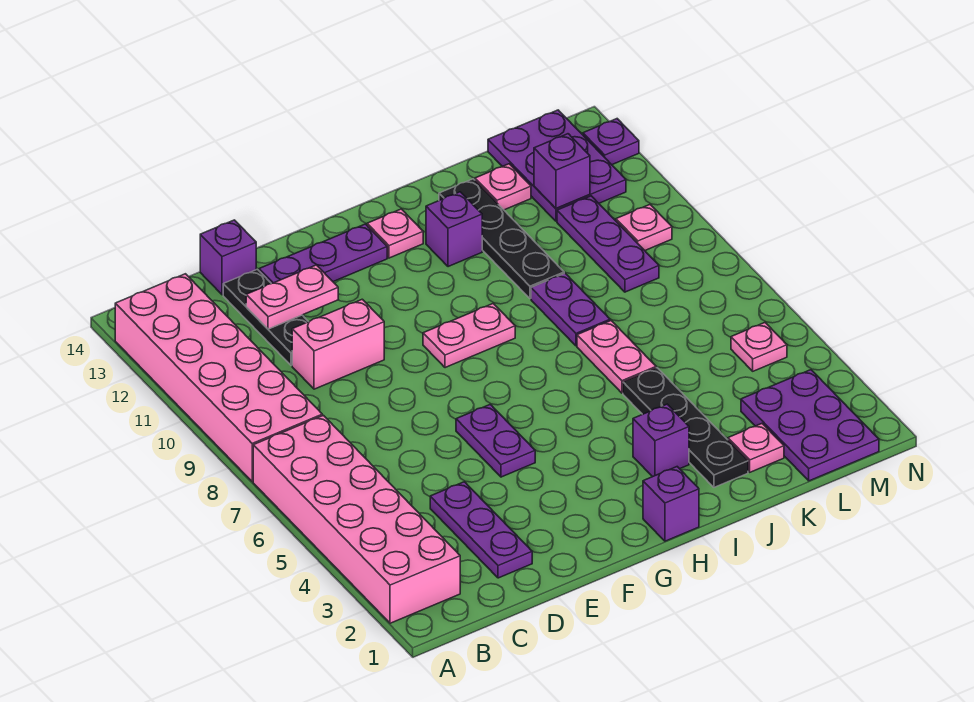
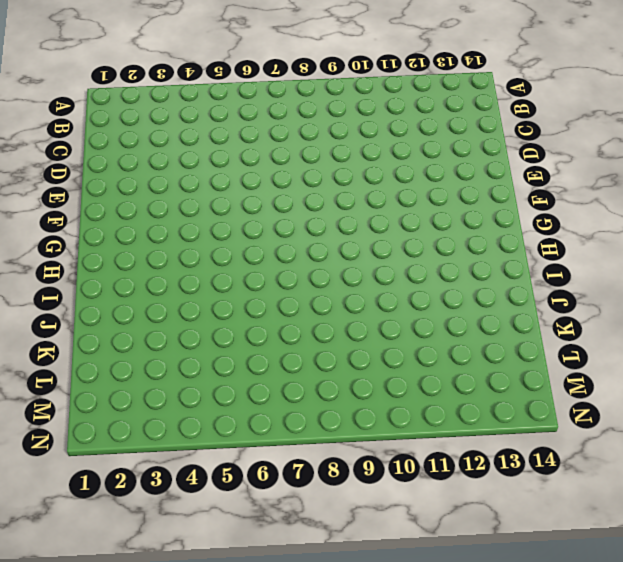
none -> pink 2x6 brick [253,415,460,623]
none -> pink 2x6 brick [115,274,322,482]
none -> purple 1x3 plate [430,482,532,578]

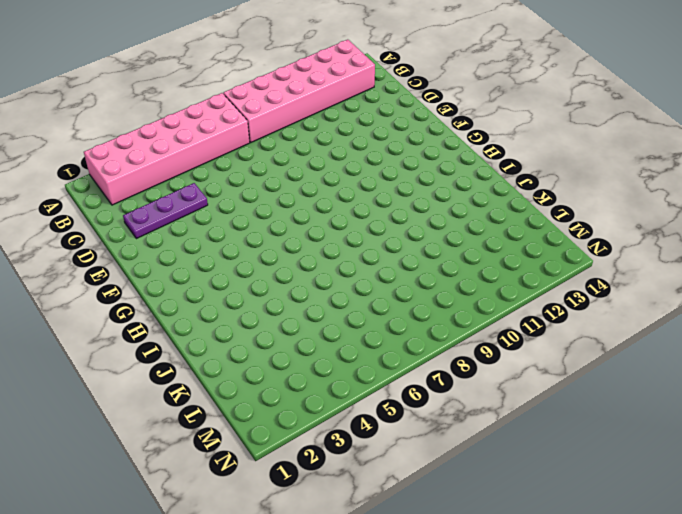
none -> pink 1x2 brick [292,299,384,389]
none -> black 1x3 plate [223,269,308,366]
none -> purple 1x1 brick [200,220,256,295]

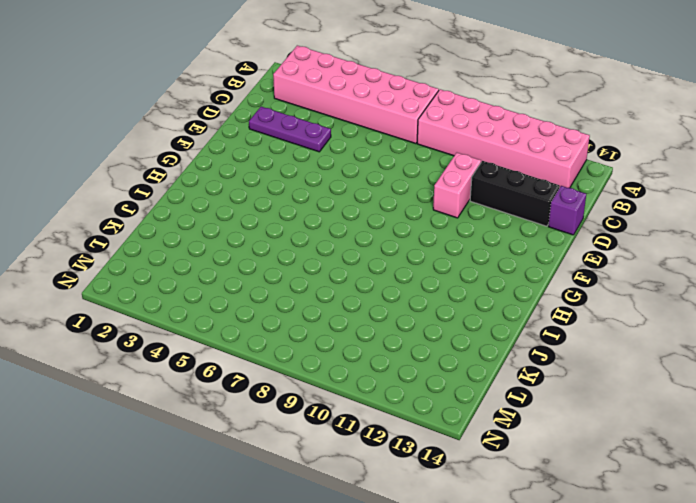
black 1x3 brick [470,161,560,226] -> black 1x3 plate [223,269,308,366]
none -> purple 1x3 plate [259,224,387,284]
none -> purple 1x2 plate [456,404,535,477]
none -> pink 1x2 plate [423,304,515,368]

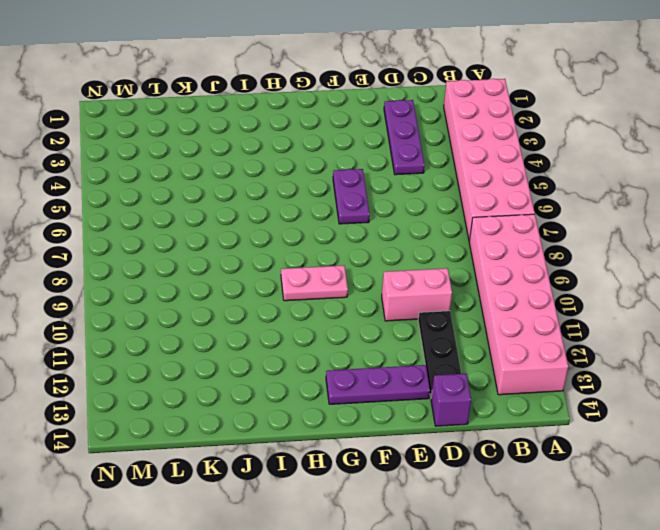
none -> purple 1x1 brick [643,467,699,541]
none -> pink 1x1 plate [367,209,423,258]
none -> purple 1x1 brick [633,404,689,477]

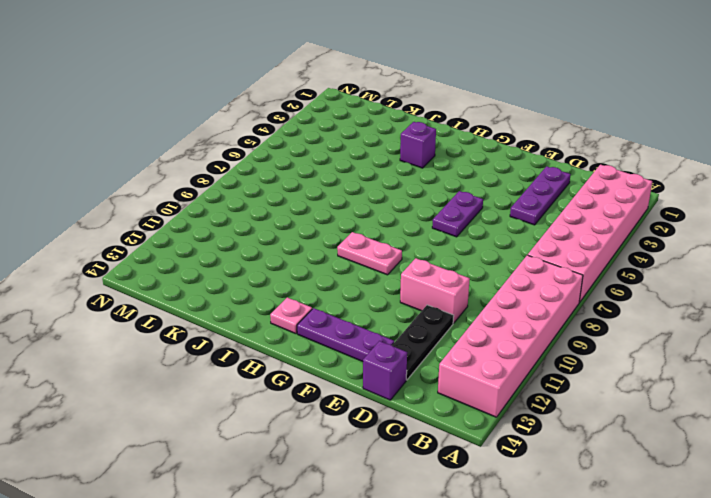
none -> purple 1x1 brick [643,467,699,541]
none -> purple 1x1 brick [426,192,482,267]
none -> black 1x4 plate [623,368,748,487]

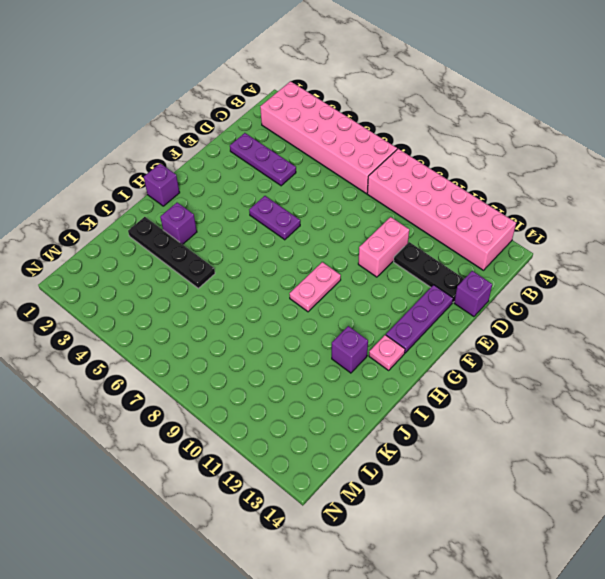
none -> pink 1x2 plate [577,321,656,393]
none -> purple 1x2 plate [531,273,610,346]
none -> black 1x4 plate [439,179,564,299]

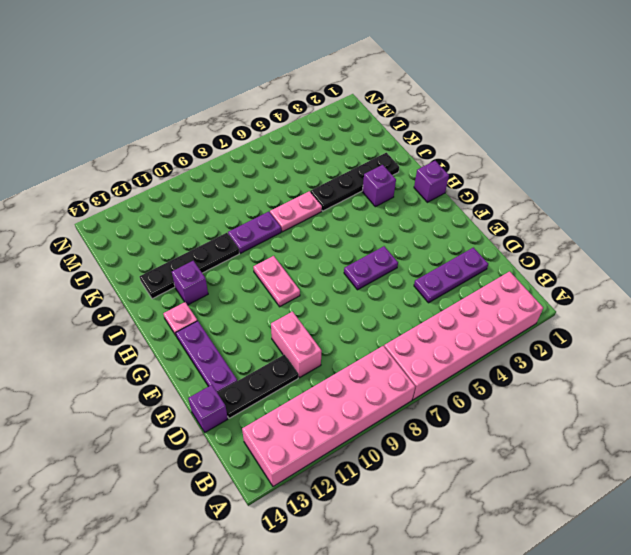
none -> pink 1x1 plate [728,424,784,472]
none -> pink 1x1 plate [475,164,531,210]
none -> purple 2x3 plate [741,370,879,481]

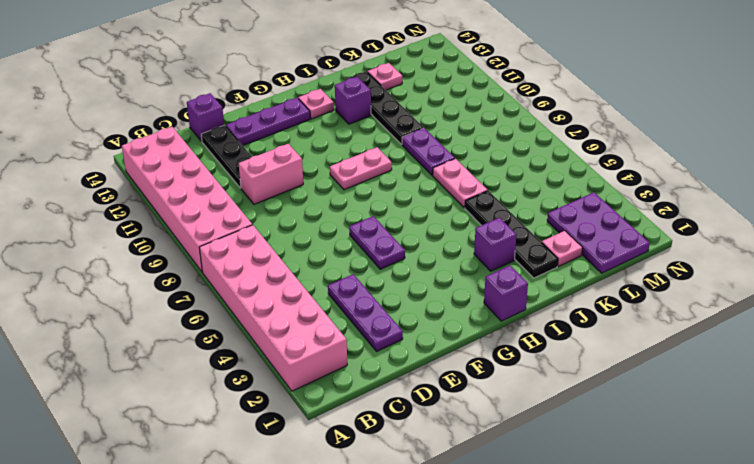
none -> purple 1x3 plate [557,196,659,292]
none -> purple 2x3 plate [488,110,626,221]
none -> pink 1x1 plate [731,323,787,371]

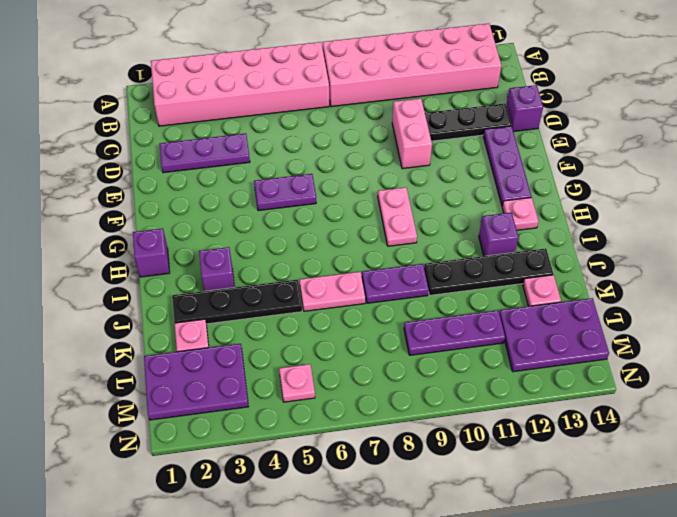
none -> pink 1x1 plate [616,205,672,250]
none -> purple 1x1 plate [583,119,639,165]
none -> pink 1x2 plate [246,265,338,329]

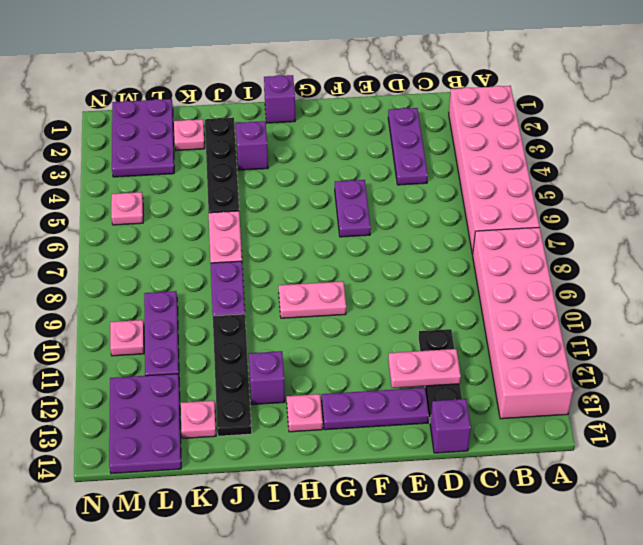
none -> pink 1x2 brick [292,299,384,389]
none -> purple 1x1 plate [583,119,639,165]
none -> purple 1x1 brick [534,134,590,209]

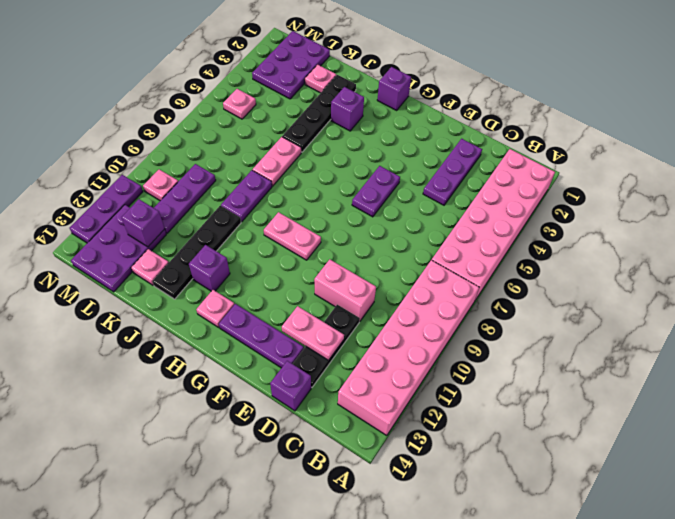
purple 1x3 plate [70,175,143,243] -> purple 1x1 plate [583,119,639,165]

